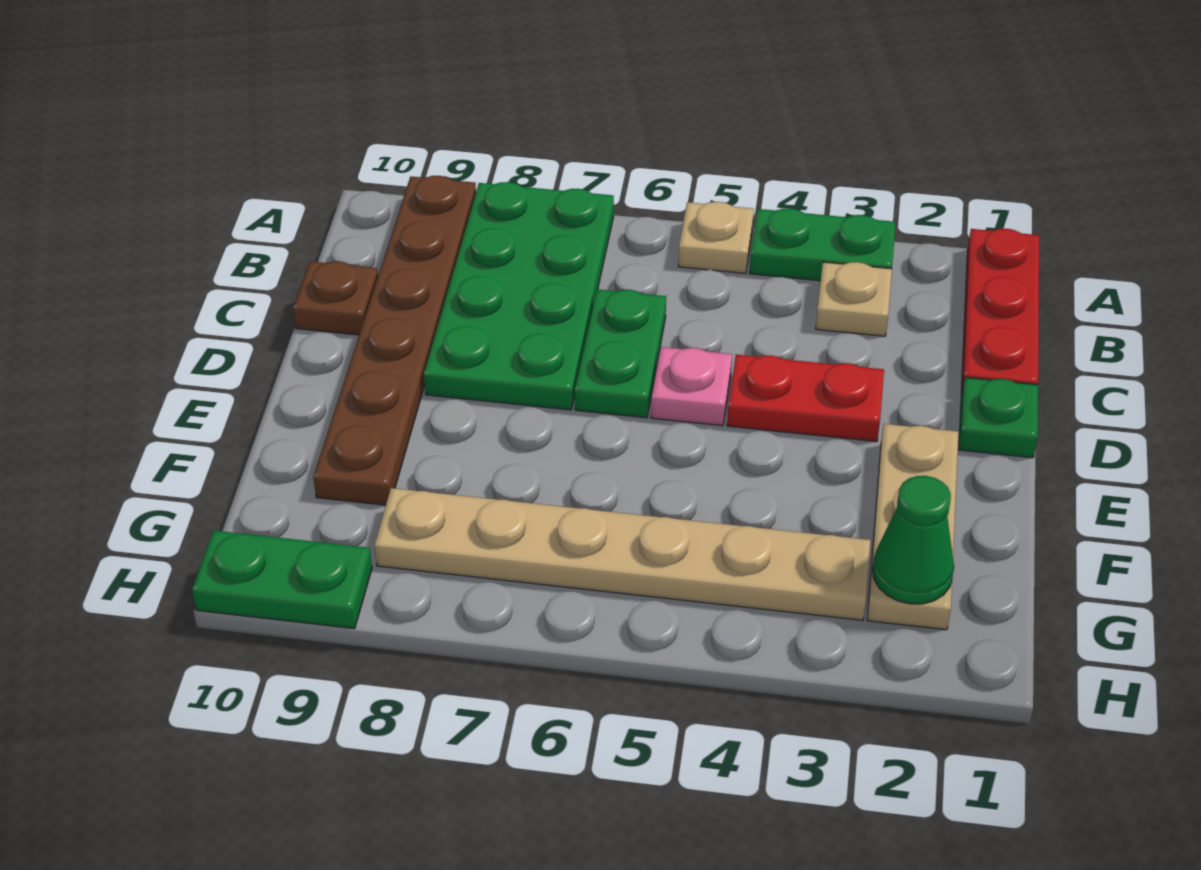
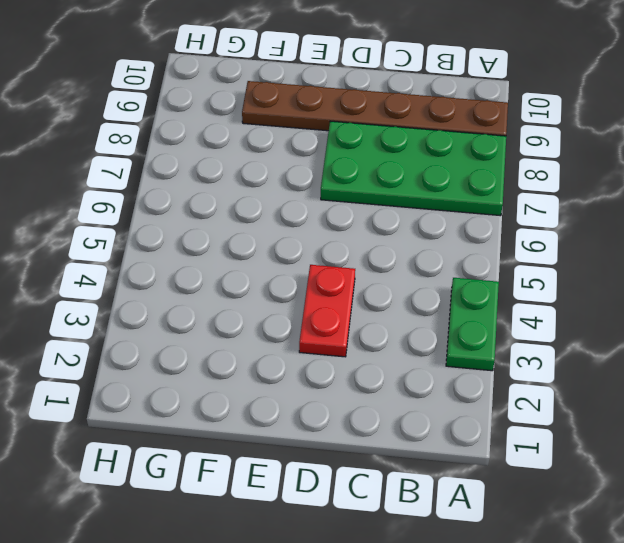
none -> red 1x3 plate [961,229,1039,396]
none -> tan 1x1 plate [678,202,754,273]
none -> tan 1x1 plate [816,262,892,336]

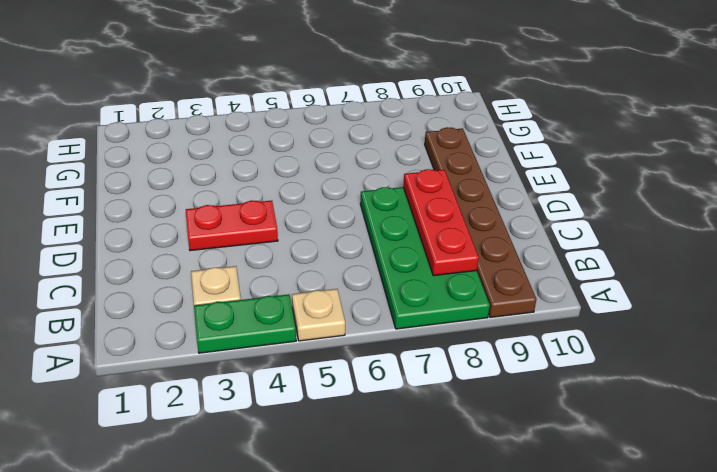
red 1x3 plate [403,169,479,276] -> red 1x3 plate moved to [961,229,1039,396]
none -> green 1x2 plate [575,289,666,418]
none -> brown 1x1 plate [293,261,378,335]
none -> green 1x1 plate [959,377,1038,458]

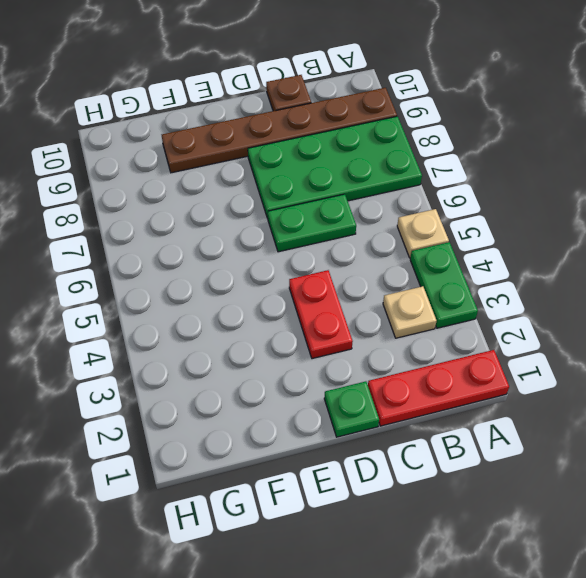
none -> pink 1x1 plate [651,347,732,426]
none -> tan 1x3 plate [867,424,959,630]
none -> tan 1x6 plate [374,488,871,620]

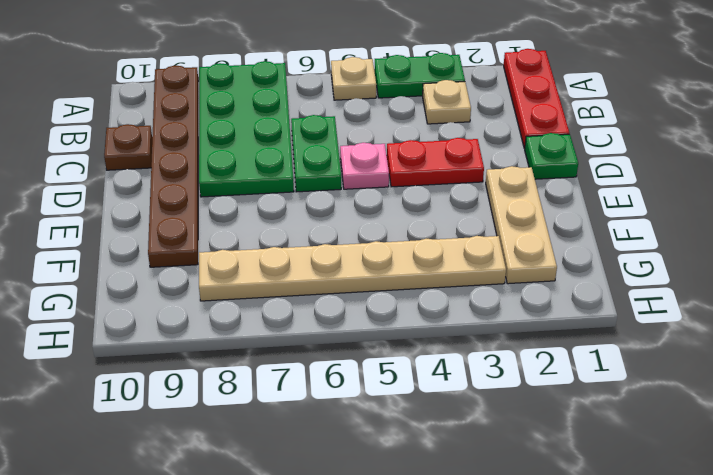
none -> green 1x2 plate [192,530,372,629]
none -> green 1x1 cone [872,476,954,604]

